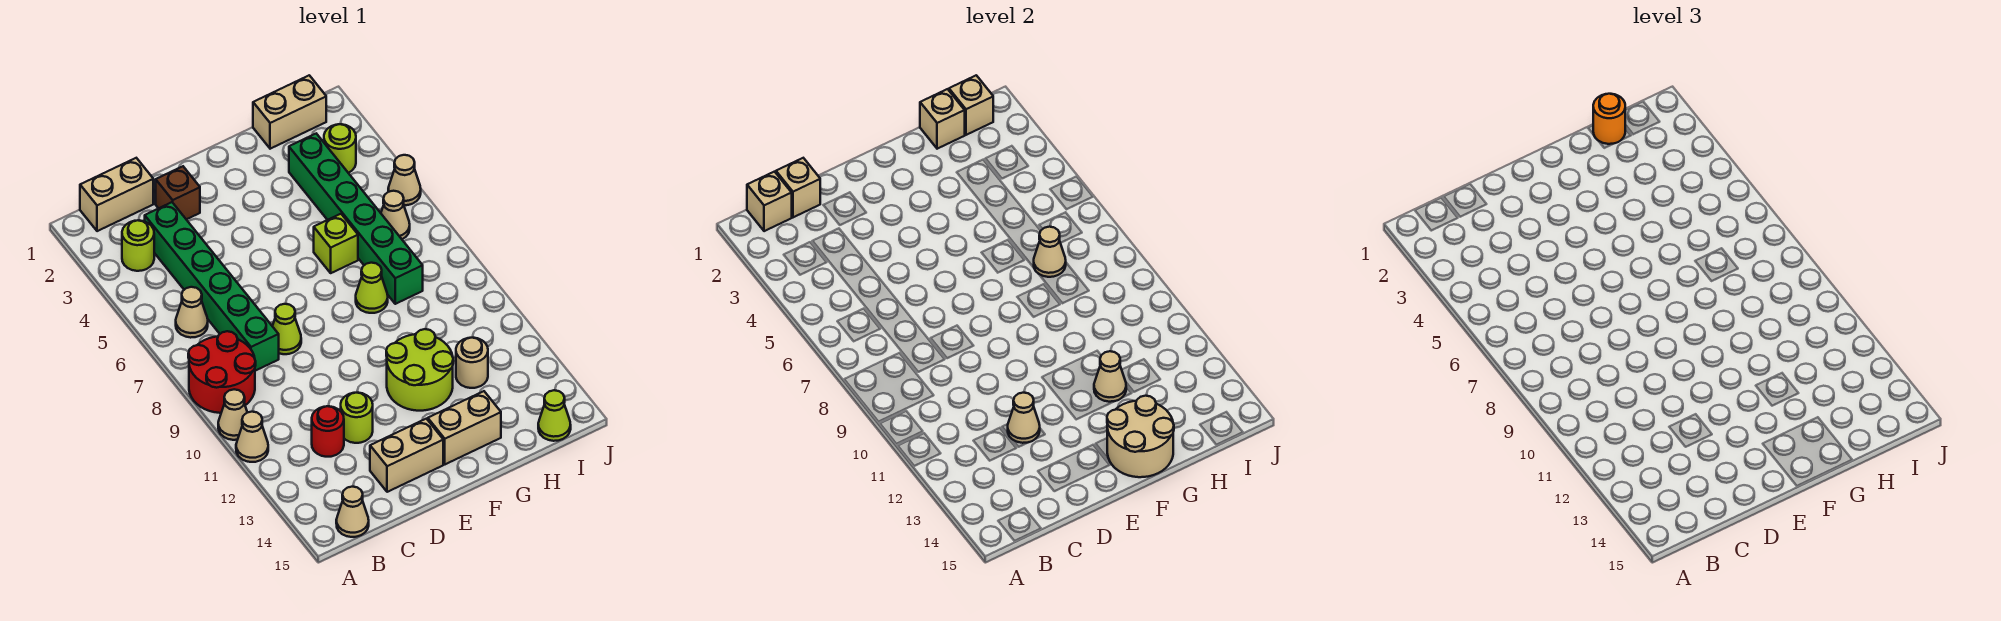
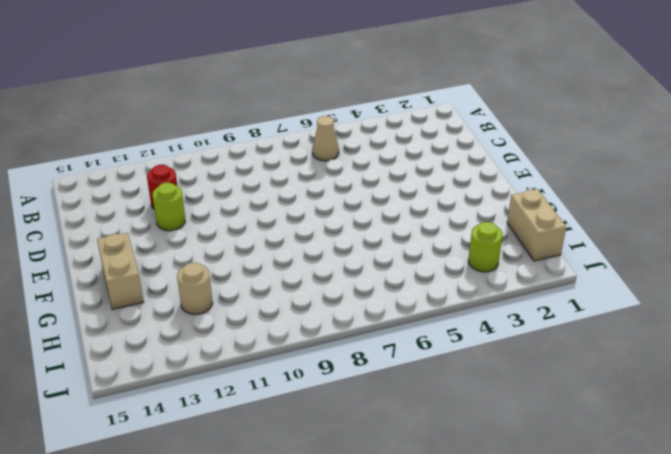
none -> red 2x2 round brick [188,331,256,413]
none -> tan 1x1 cone [218,389,247,440]
none -> tan 1x1 cone [236,412,268,462]
none -> tan 1x2 brick [80,158,153,231]

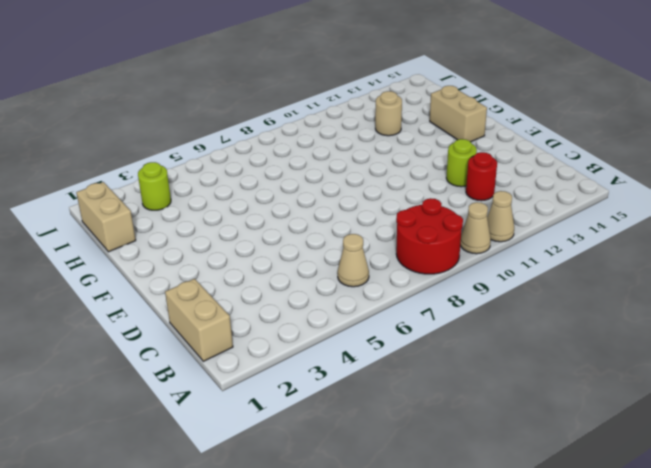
none -> lime 1x1 round brick [122,220,154,271]
none -> tan 1x1 cone [336,487,369,537]
none -> green 1x6 brick [145,202,279,371]
none -> brown 1x1 brick [156,166,200,219]

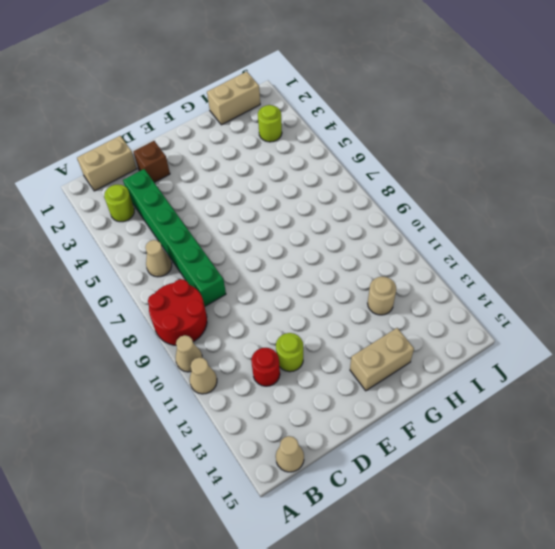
none -> lime 1x1 cone [272,304,301,354]
none -> tan 1x2 brick [370,419,443,492]
none -> lime 2x2 round brick [386,329,453,411]
none -> lime 1x1 brick [314,214,358,273]

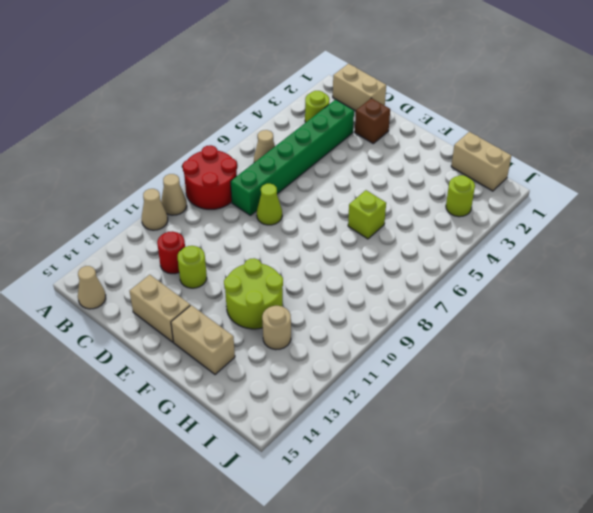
none -> lime 1x1 cone [356,263,388,313]
none -> green 1x6 brick [289,134,423,304]
none -> tan 1x1 cone [381,191,410,239]
none -> lime 1x1 cone [538,390,571,441]

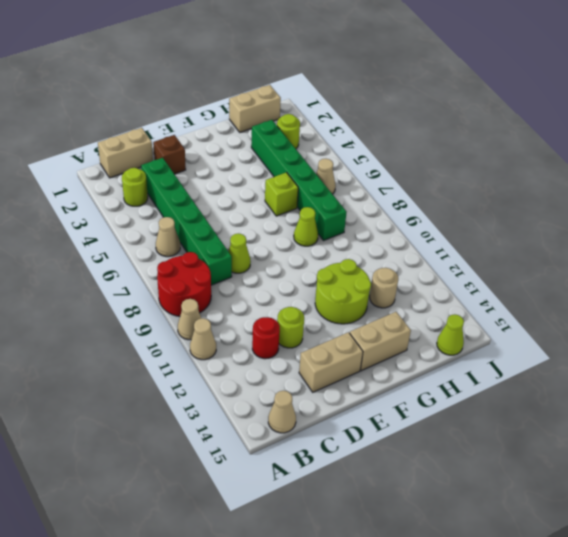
none -> tan 1x1 cone [388,155,421,205]
none -> tan 1x1 brick [747,172,792,231]
none -> tan 1x1 brick [776,158,820,217]
none -> tan 1x1 cone [1008,393,1040,443]

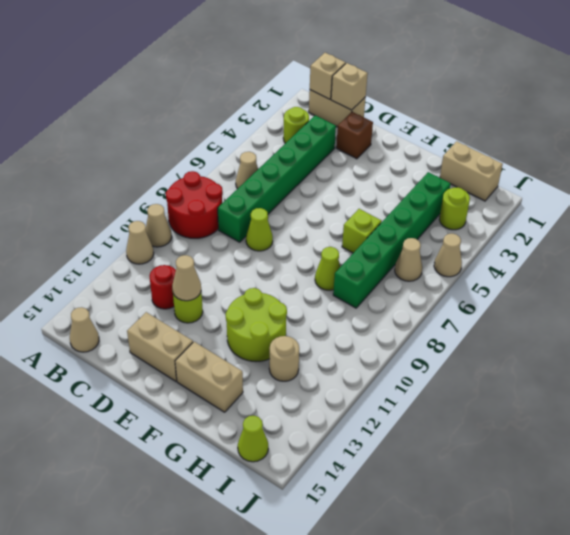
none -> tan 2x2 round brick [1107,396,1174,477]
none -> tan 1x1 cone [1094,351,1126,402]
none -> tan 1x1 brick [920,89,965,149]
none -> tan 1x1 cone [1034,227,1066,277]

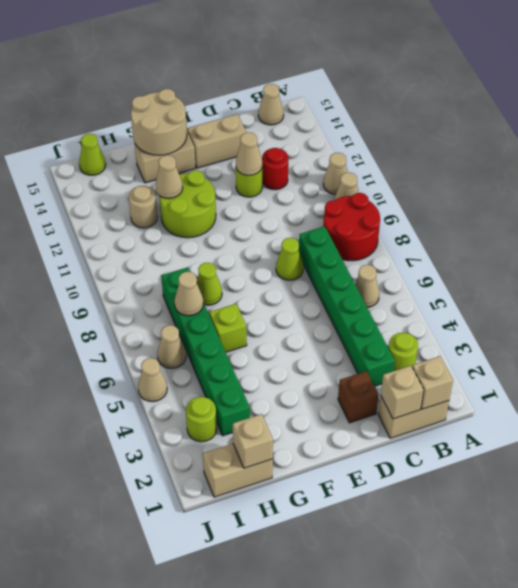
none -> tan 1x1 brick [949,75,993,135]
none -> orange 1x1 round brick [1593,94,1625,144]

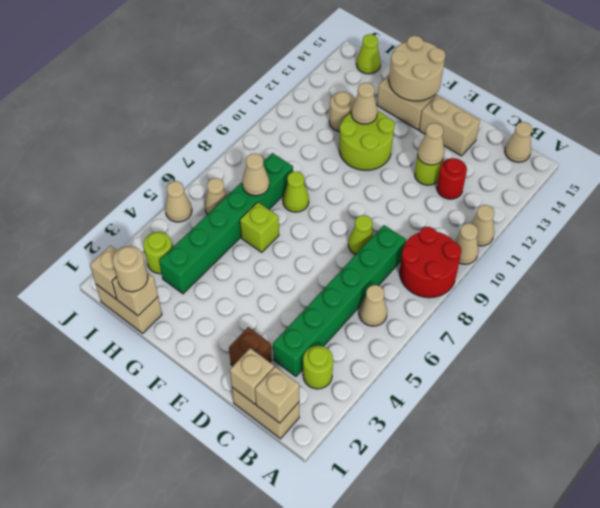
tan 1x1 round brick [113,246,148,292] -> orange 1x1 round brick [1593,94,1625,144]

